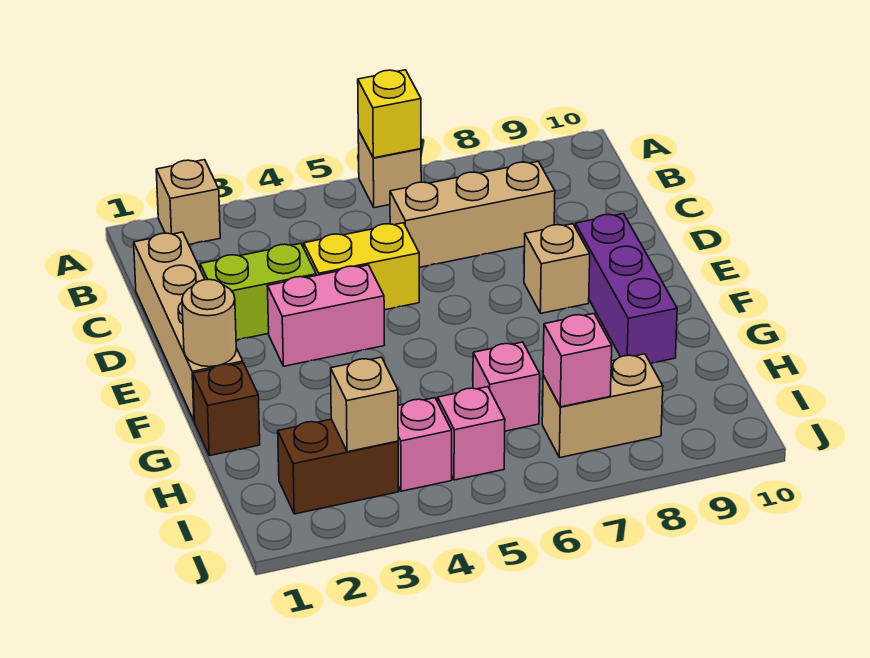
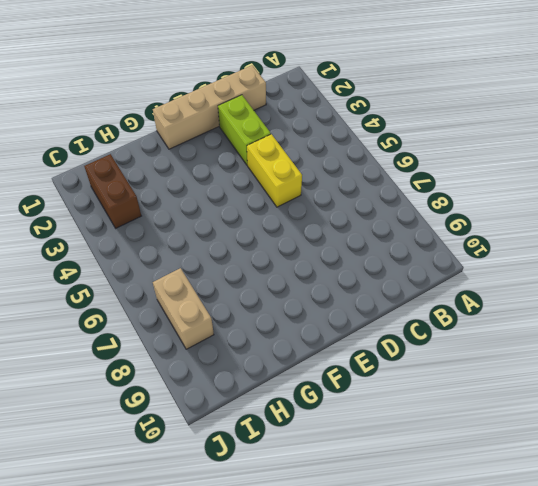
none -> tan 1x1 brick [156,160,220,245]
none -> tan 1x1 brick [358,130,421,208]
none -> tan 1x3 brick [390,161,555,267]

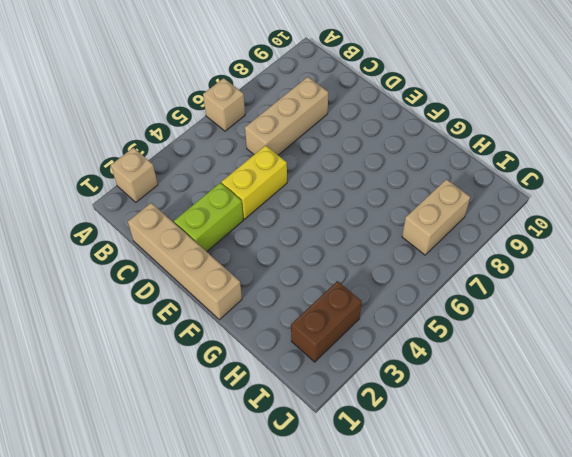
none -> pink 1x2 brick [267,265,385,366]
none -> tan 1x1 brick [524,224,590,313]
none -> purple 1x3 brick [575,214,677,363]

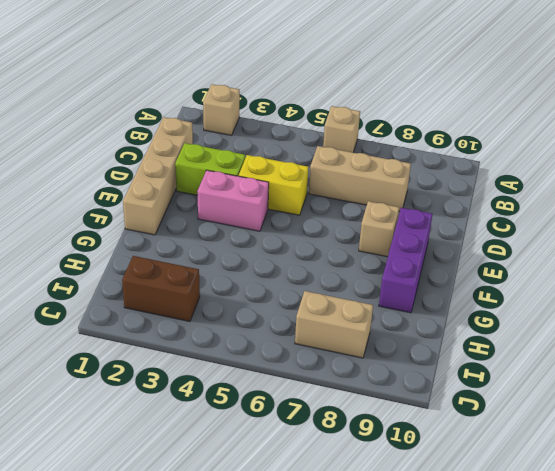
none -> brown 1x1 brick [193,363,260,456]
none -> pink 1x1 brick [473,342,540,431]
none -> pink 1x1 brick [398,398,452,491]

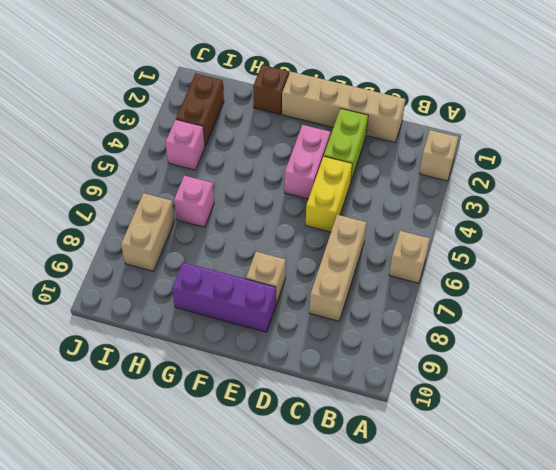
none -> pink 1x1 brick [438,387,505,480]
none -> yellow 1x1 brick [358,70,421,158]
none -> tan 1x1 round brick [182,279,236,367]

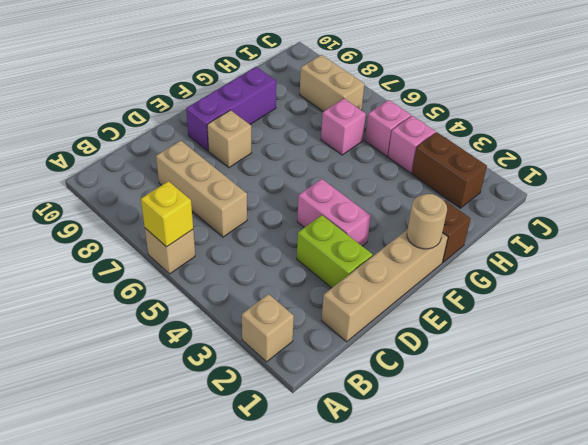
none -> yellow 1x2 brick [304,223,419,310]
none -> tan 1x1 brick [331,357,398,452]
none -> pink 1x1 brick [543,314,612,407]

